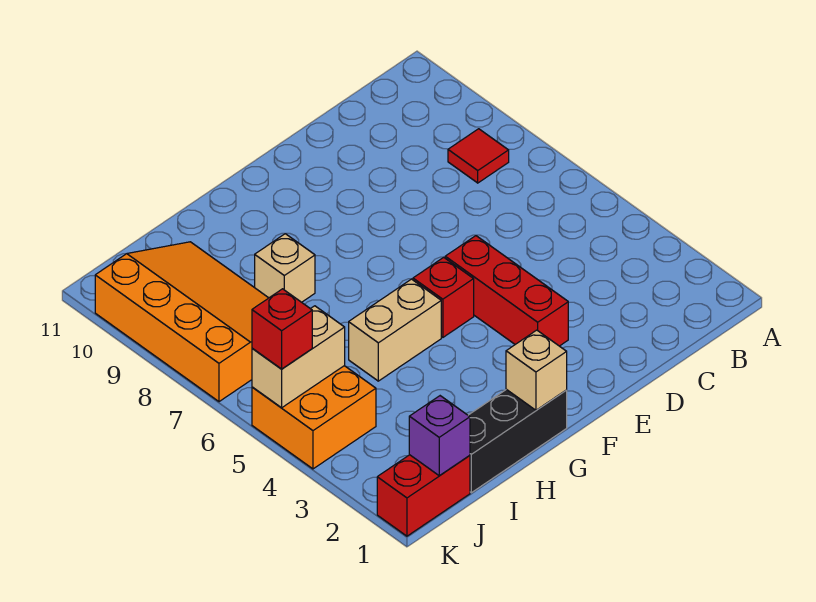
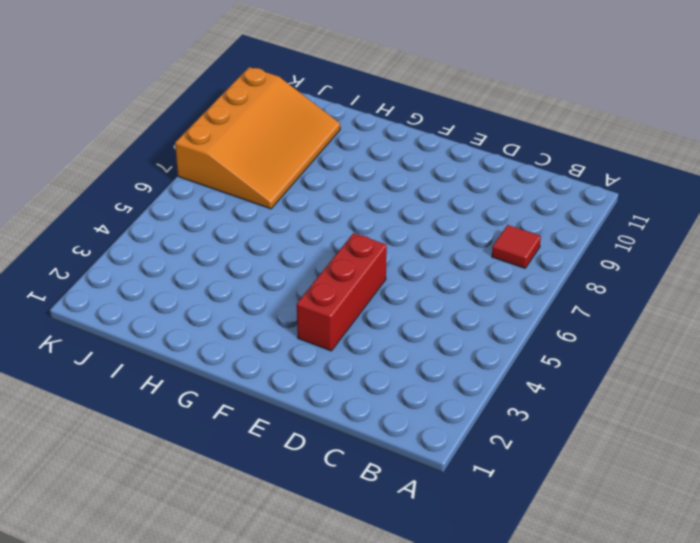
none -> red 1x1 brick [413,257,474,337]
none -> black 1x3 brick [468,389,567,493]
none -> tan 1x2 brick [349,279,441,381]

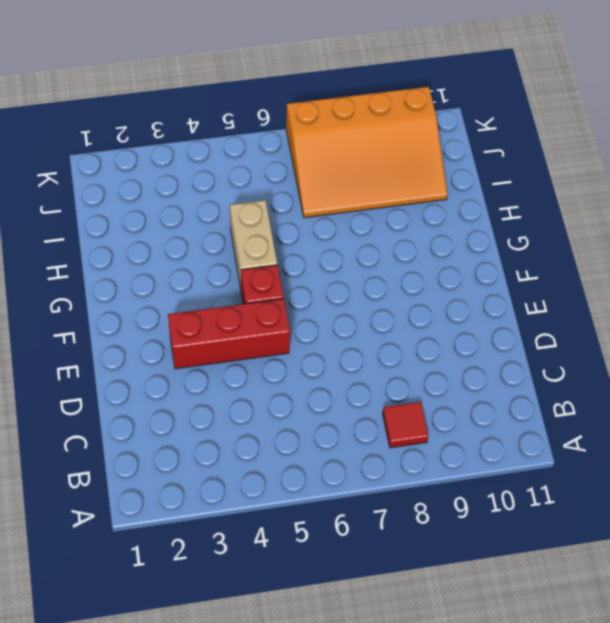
none -> black 1x3 brick [468,389,567,493]
none -> tan 1x1 brick [255,234,315,302]
none -> red 1x2 brick [377,455,470,536]

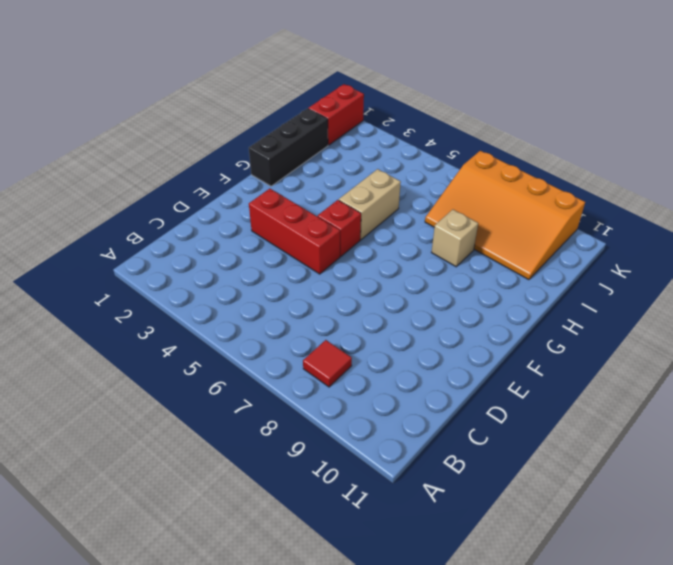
none -> orange 2x2 brick [252,366,376,469]
none -> tan 1x1 brick [506,330,567,410]
none -> purple 1x1 brick [409,396,470,476]

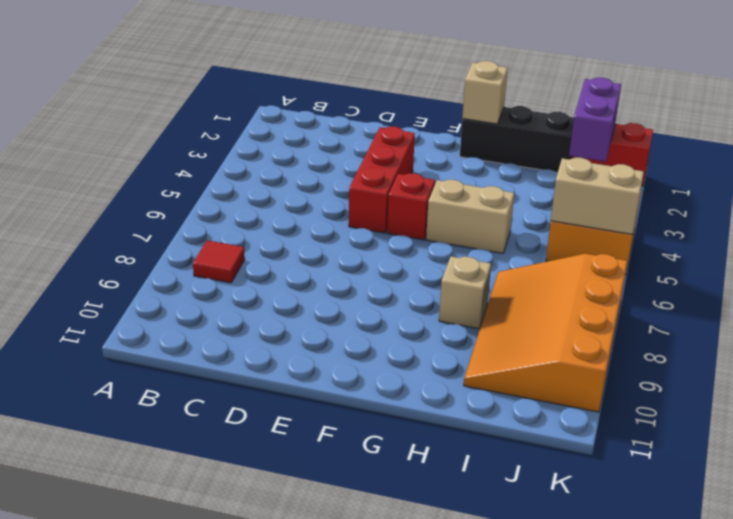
purple 1x2 brick [569,78,621,162] -> purple 1x1 brick [409,396,470,476]
none -> red 1x1 brick [252,289,312,369]

